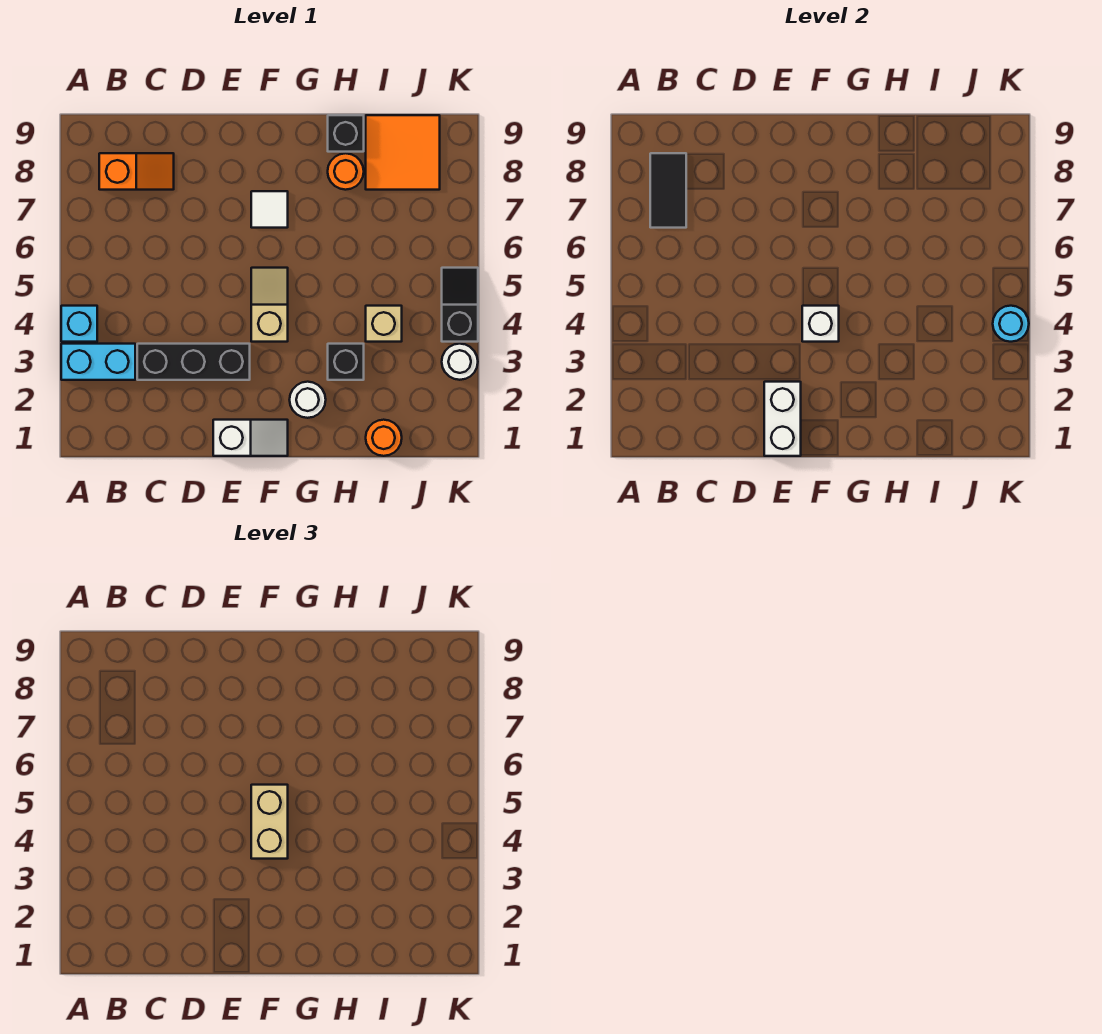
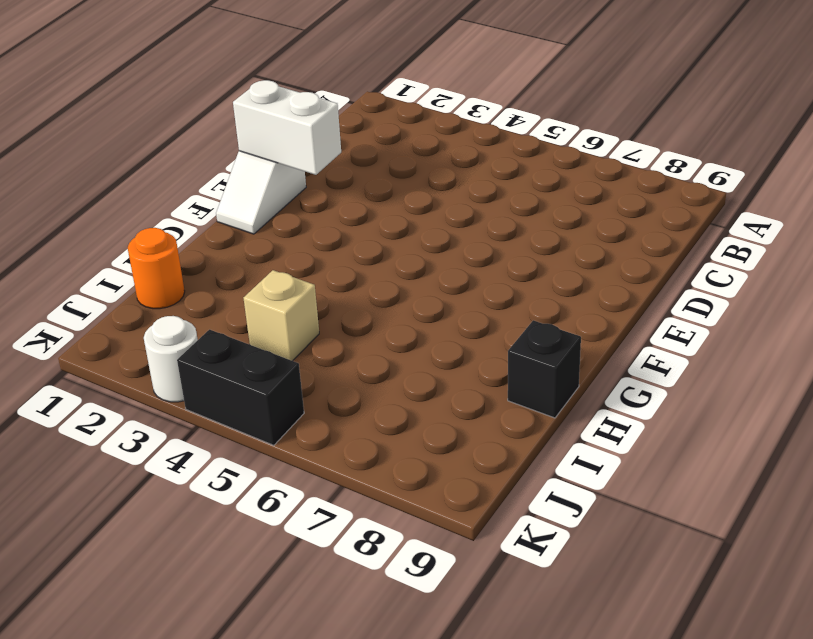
black 1x2 brick [177,330,304,445] -> black 1x2 slope [442,268,478,342]
none -> cyan 1x2 brick [61,344,135,380]
none -> cyan 1x1 brick [61,306,97,342]
none -> orange 1x2 slope [99,153,174,190]

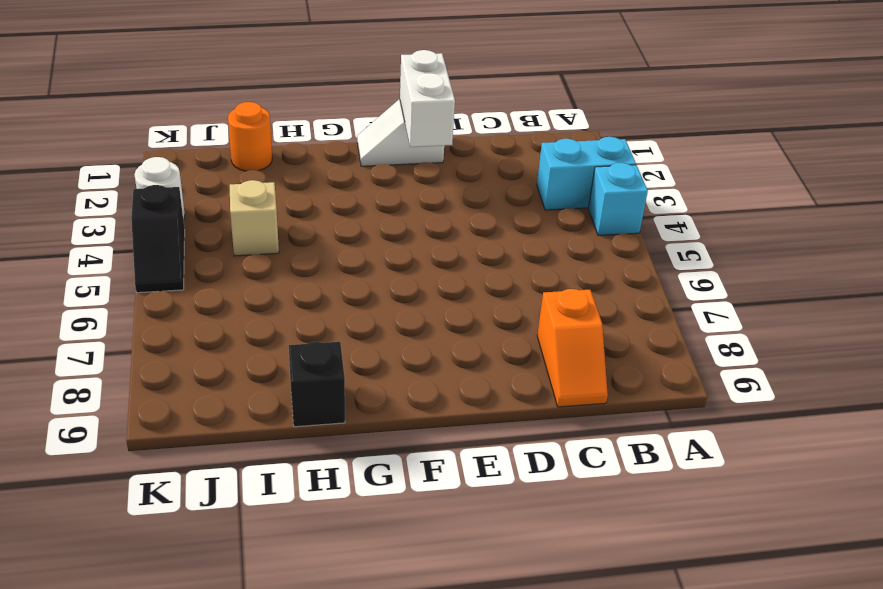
orange 1x2 slope [537,289,608,407] -> orange 1x2 slope turned to [99,153,174,190]
none -> black 1x3 brick [137,344,250,380]
none -> tan 1x2 slope [251,268,288,342]
none -> white 1x1 tile [251,191,288,228]

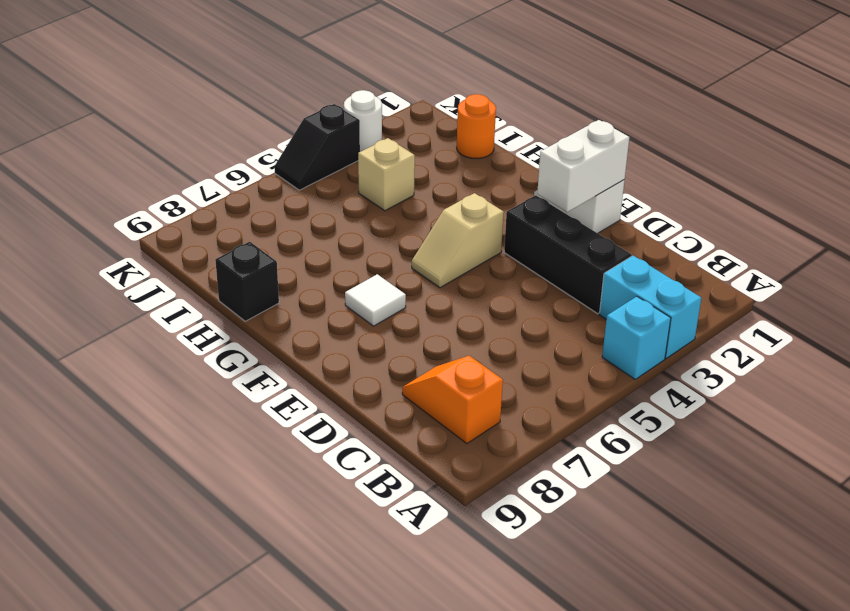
none -> white 1x1 round brick [290,382,326,418]
none -> black 1x1 brick [328,344,364,380]
none -> orange 1x1 round brick [328,153,364,190]

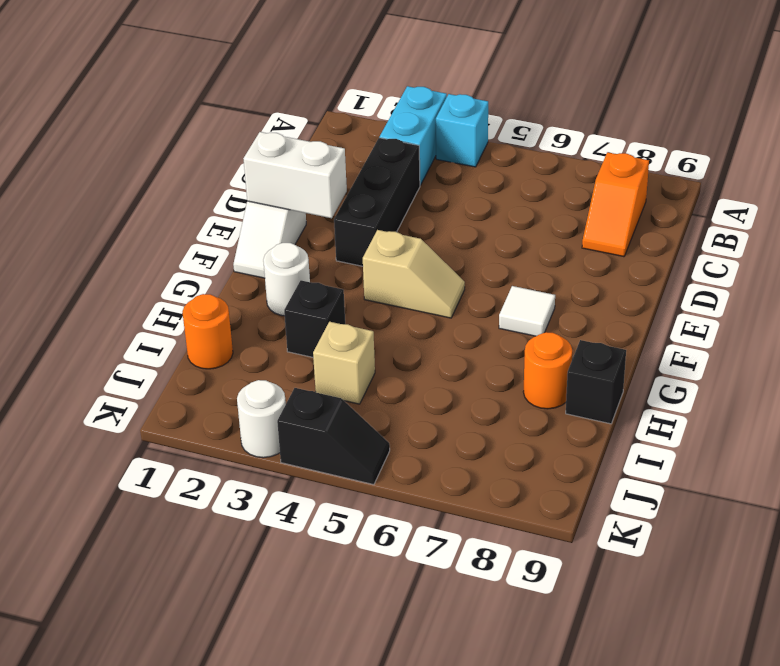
none -> orange 2x2 tile [366,115,440,190]
none -> black 1x2 tile [650,153,686,228]
none -> white 1x1 brick [802,306,839,342]

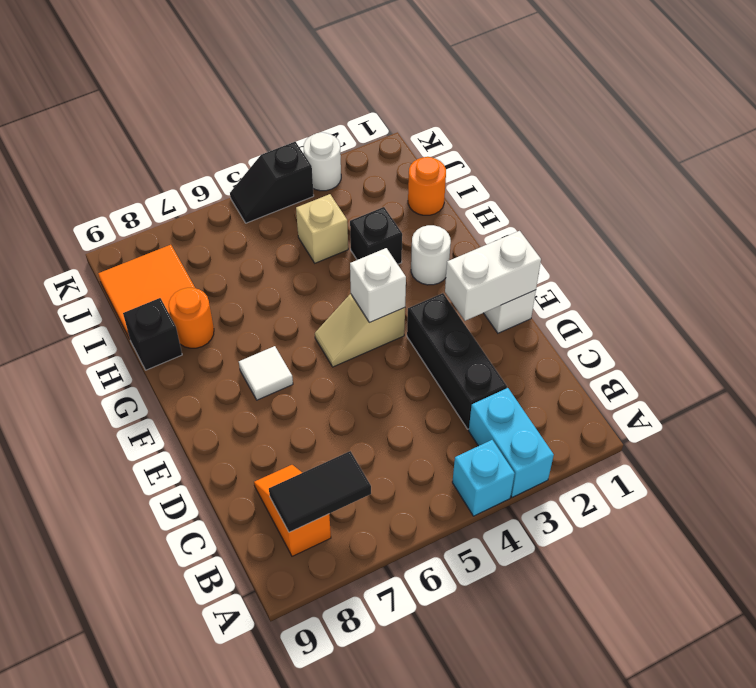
none -> cyan 1x1 round brick [993,306,1029,342]
none -> tan 1x2 brick [251,785,288,859]

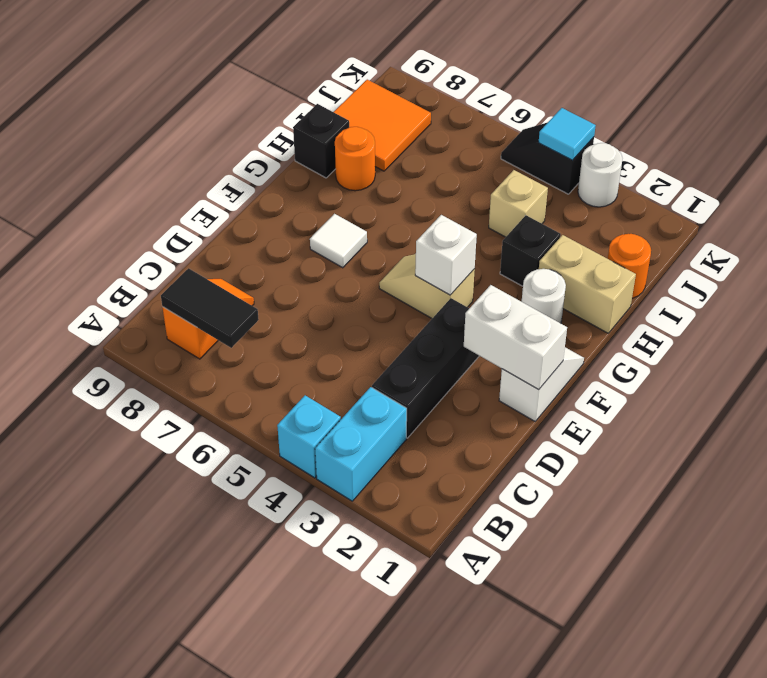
tan 1x2 brick [539,235,636,333] -> tan 1x2 brick moved to [251,785,288,859]
cyan 1x1 tile [539,108,596,160] -> cyan 1x1 round brick [993,306,1029,342]

